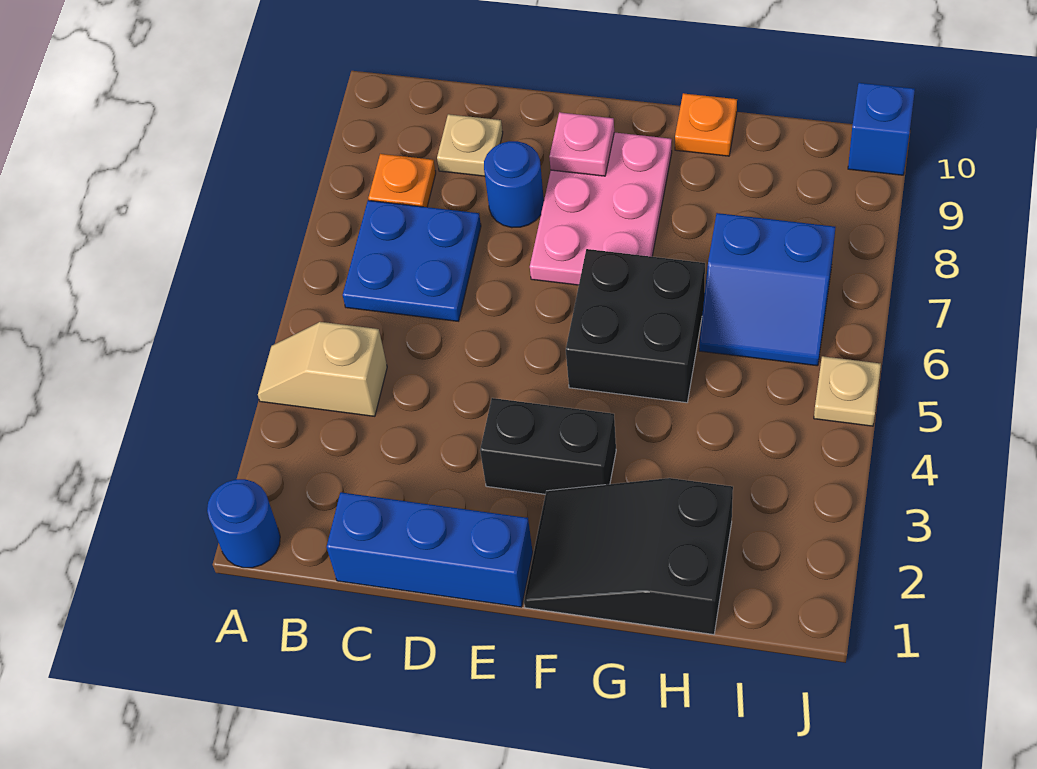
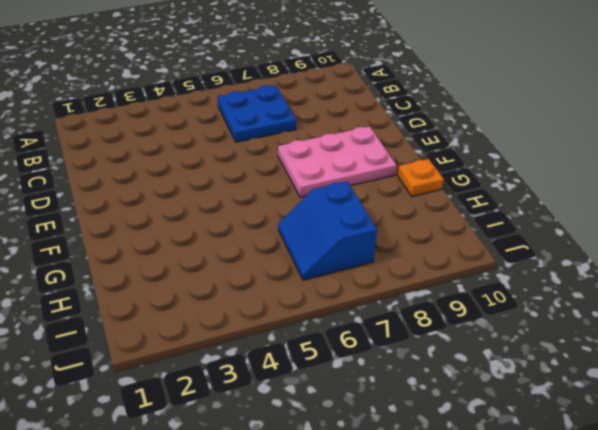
none -> blue 1x1 round brick [207,479,280,568]
none -> tan 1x2 slope [258,322,387,416]
none -> orange 1x1 plate [368,154,436,207]

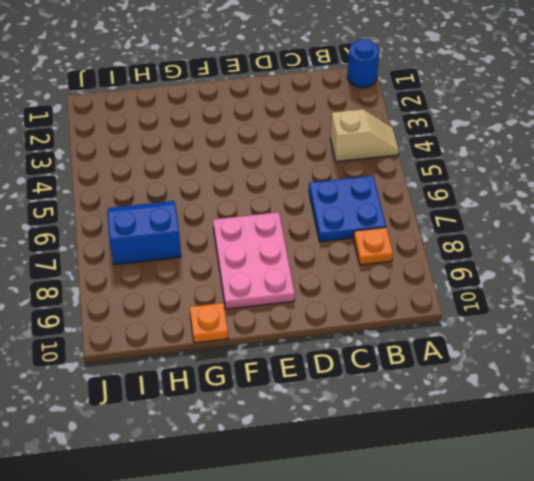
none -> blue 1x3 brick [327,492,533,607]
none -> tan 1x1 plate [437,114,503,176]
none -> blue 1x1 round brick [484,141,544,228]

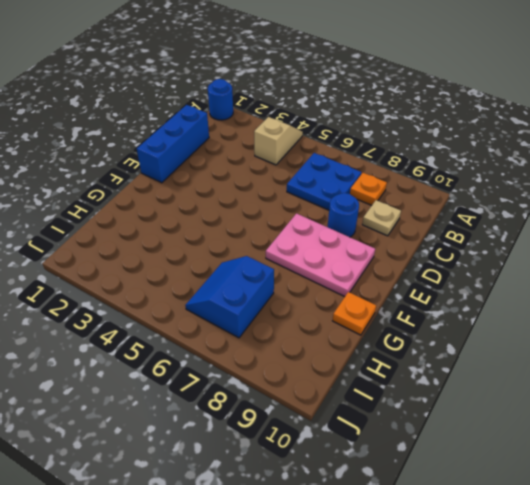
none -> black 1x2 brick [480,398,616,494]
none -> black 2x3 slope [524,478,733,635]
none -> black 2x2 brick [566,249,705,403]

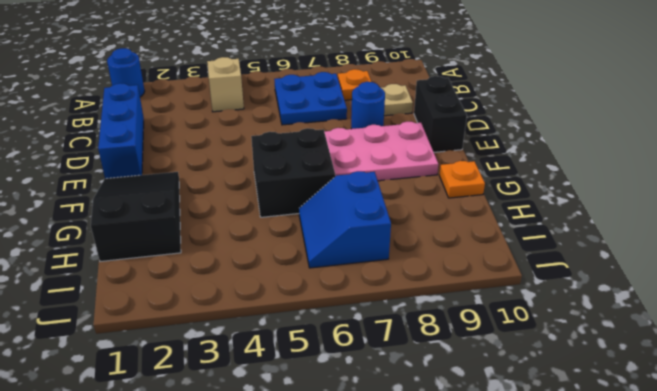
black 1x2 brick [414,76,467,152] -> black 1x2 brick moved to [480,398,616,494]
none -> tan 1x1 plate [814,356,881,426]
none -> blue 1x1 brick [848,83,915,175]
none -> pink 1x1 plate [549,112,614,176]

